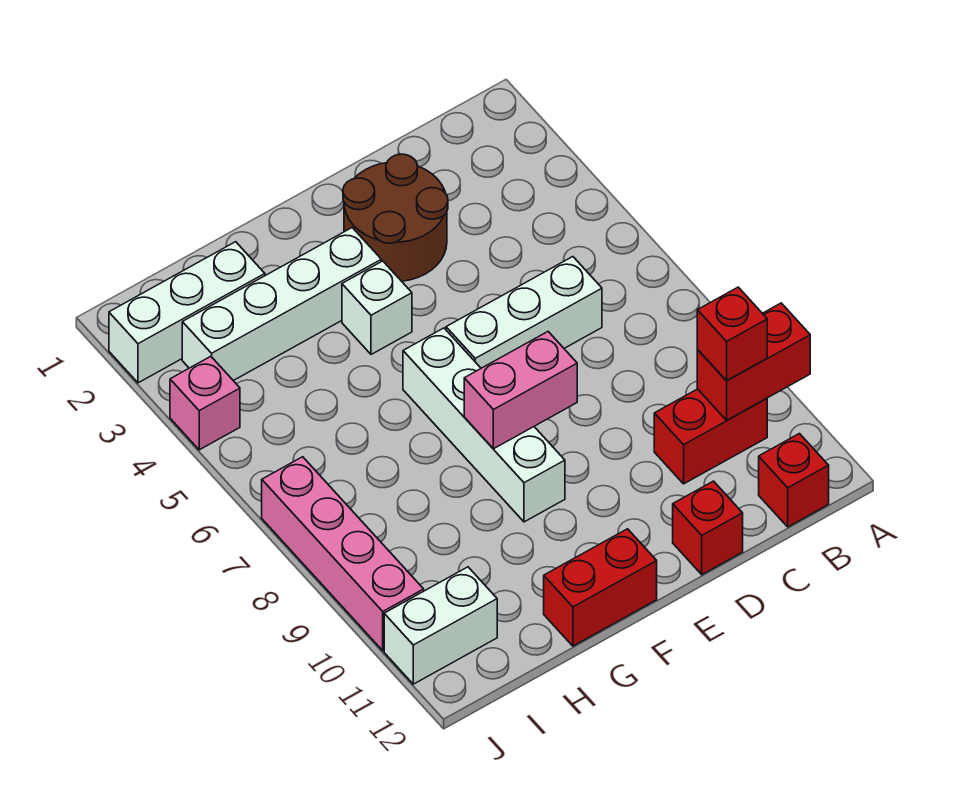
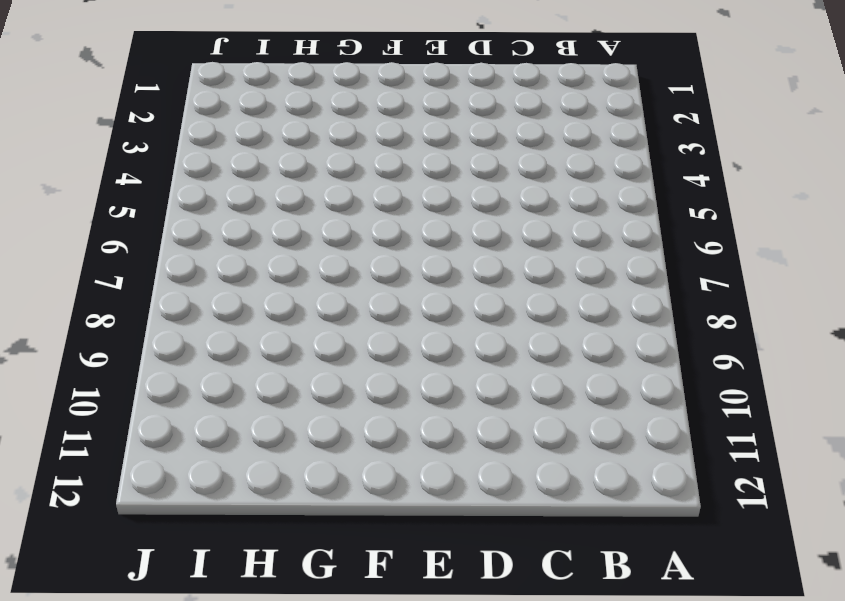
none -> red 1x2 brick [654,389,767,484]
none -> red 1x1 brick [759,434,829,527]
none -> white 1x3 brick [446,257,602,368]

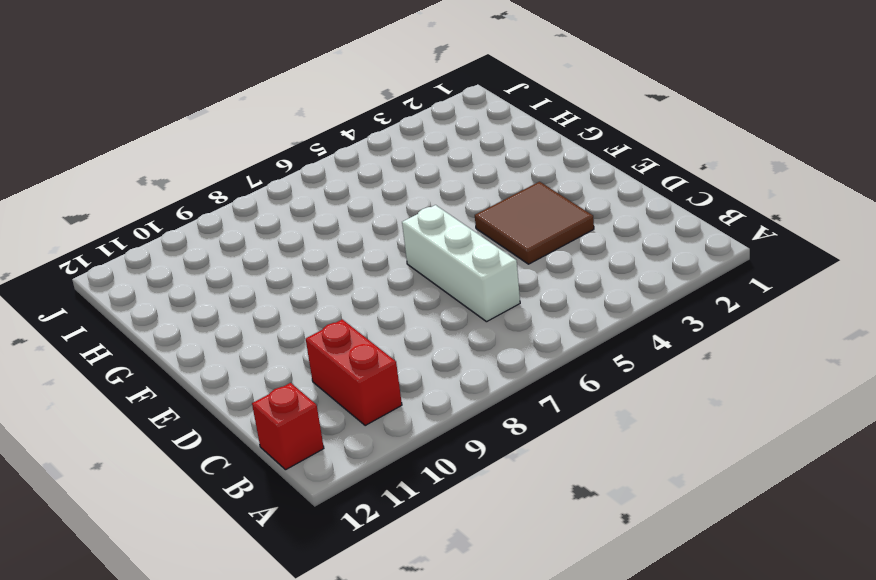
brown 2x2 tile [475,182,594,264] -> brown 2x2 round brick [343,154,448,281]
none -> red 1x1 brick [673,481,743,575]
none -> white 1x4 brick [182,228,381,381]
none -> white 1x1 brick [342,261,412,354]

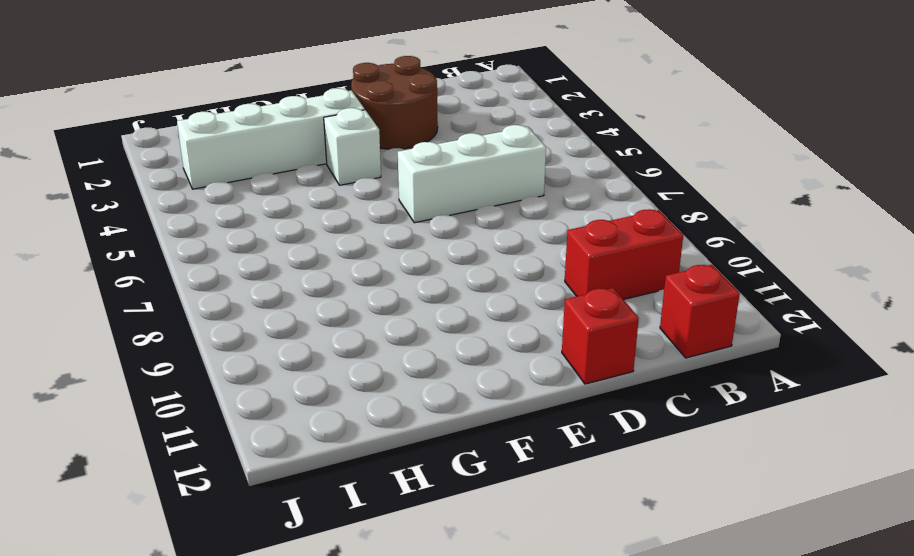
none -> white 1x4 brick [403,328,565,522]
none -> red 1x2 brick [544,529,657,646]
none -> white 1x3 brick [109,242,265,383]

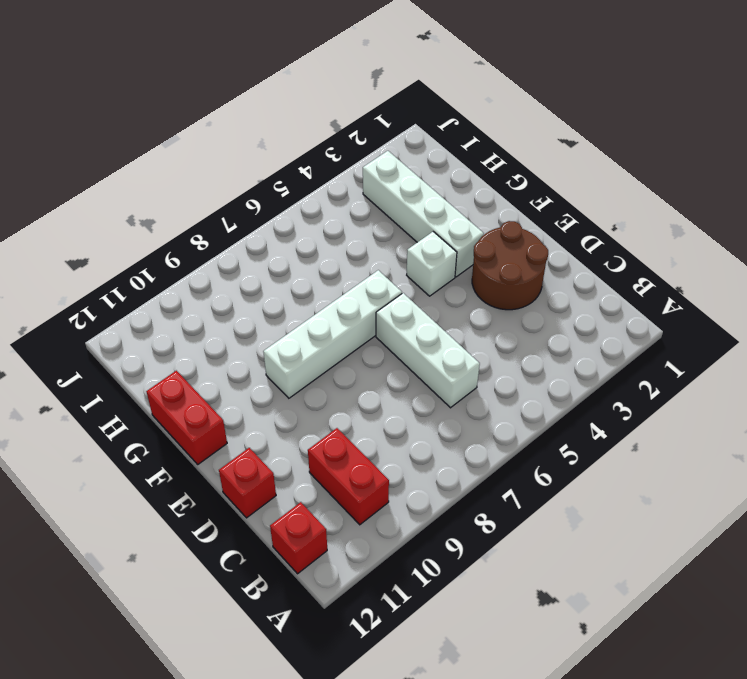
none -> white 1x3 brick [109,242,265,383]
none -> white 1x2 brick [384,567,497,684]
none -> pink 1x1 brick [170,356,240,450]

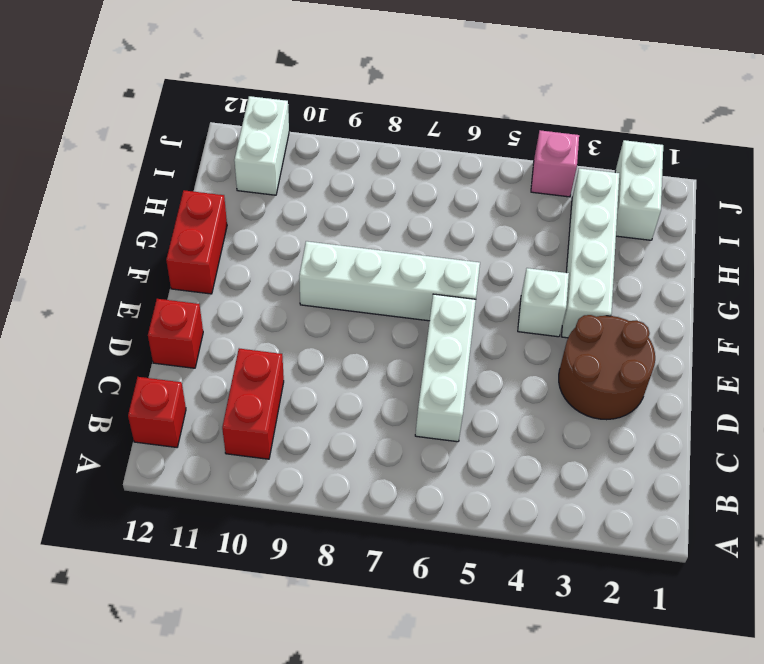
white 1x2 brick [615,140,663,240] -> white 1x3 brick [109,242,265,383]
none -> pink 1x4 brick [262,457,424,651]
none -> red 1x2 brick [697,303,810,420]
none -> pink 1x2 brick [464,332,577,449]

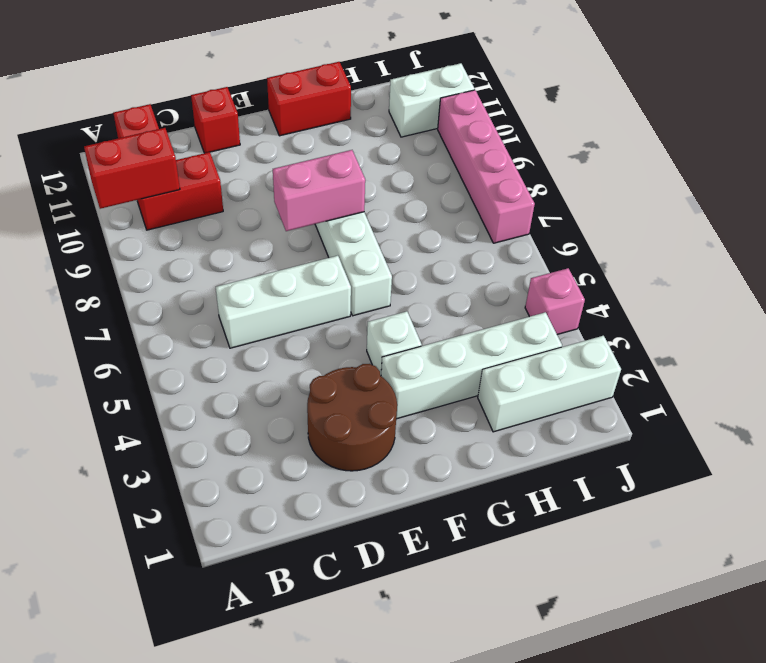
none -> red 1x1 brick [697,287,767,381]

